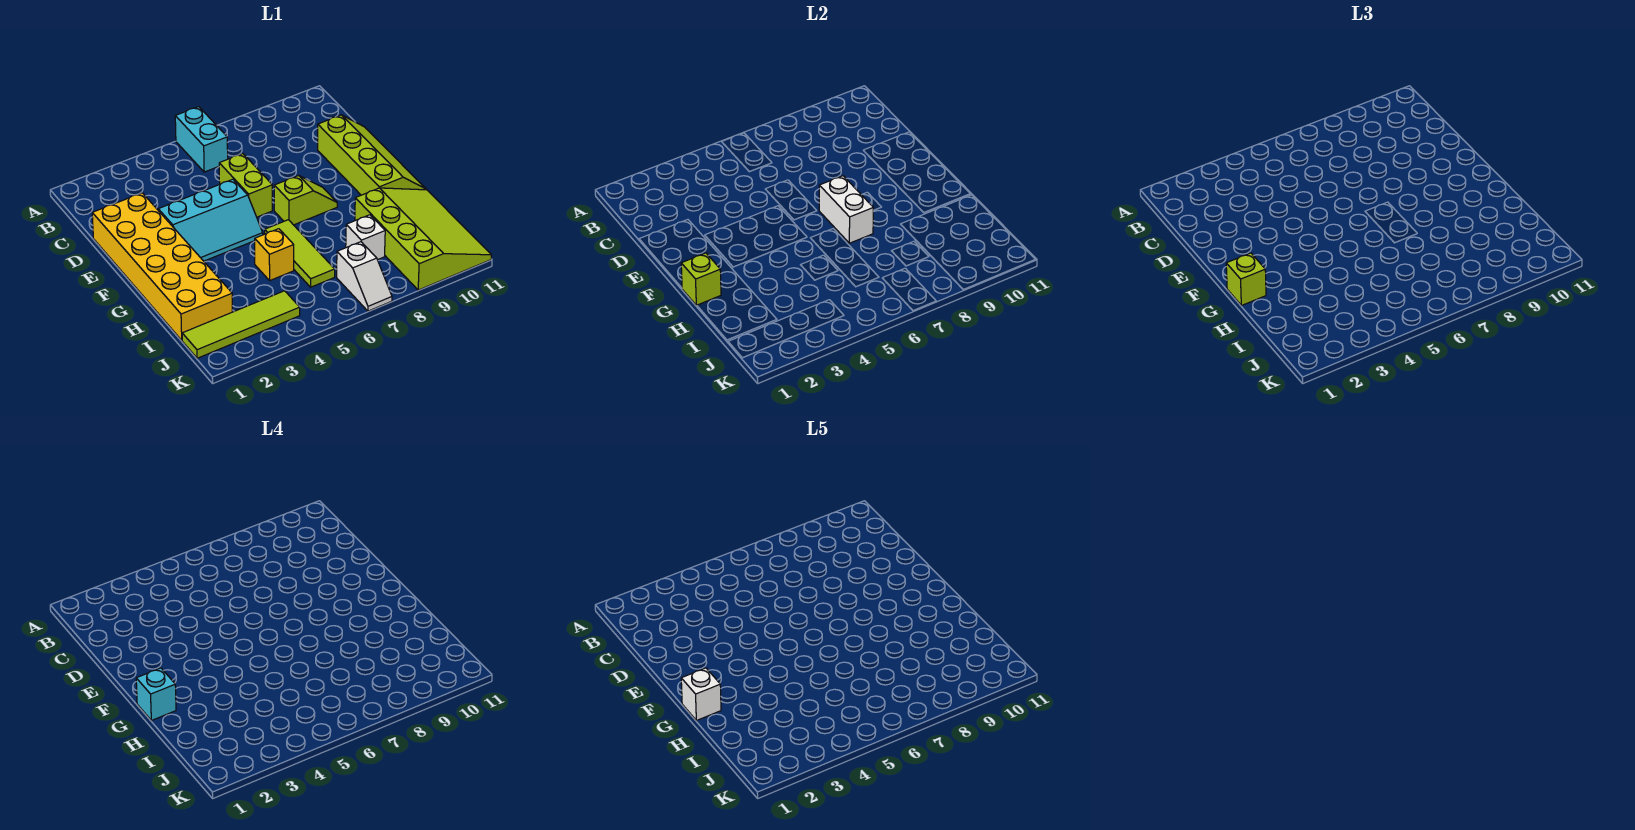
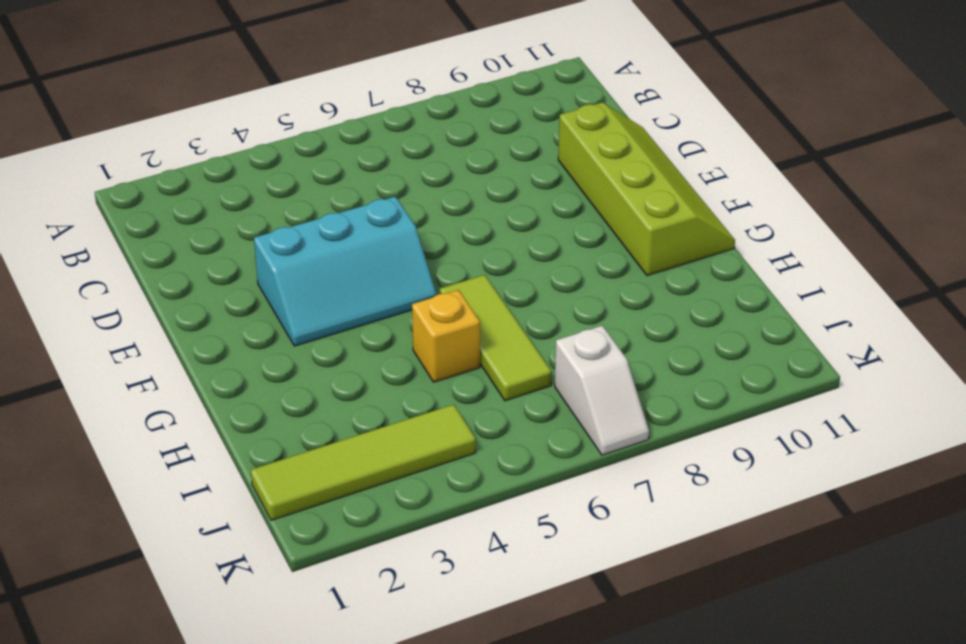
none -> cyan 1x2 brick [175,107,228,172]
none -> yellow 2x6 brick [92,193,232,340]
none -> lime 1x2 brick [219,154,272,217]

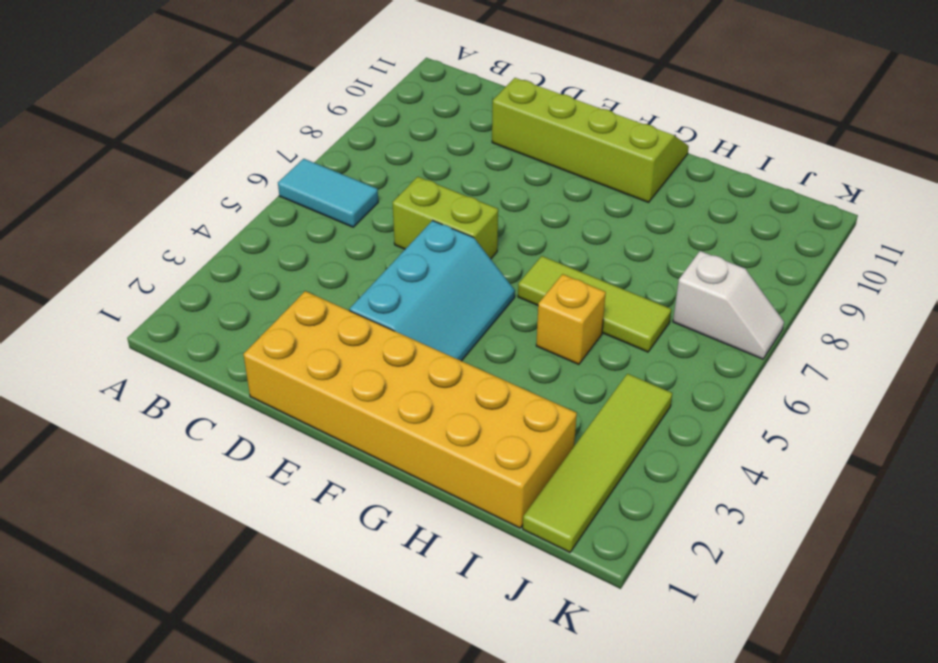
cyan 1x2 tile [278,159,378,227] -> cyan 1x2 brick [175,107,228,172]
none -> lime 1x2 slope [274,175,337,225]
none -> lime 3x4 slope [355,188,491,290]
none -> white 1x1 brick [346,215,385,260]

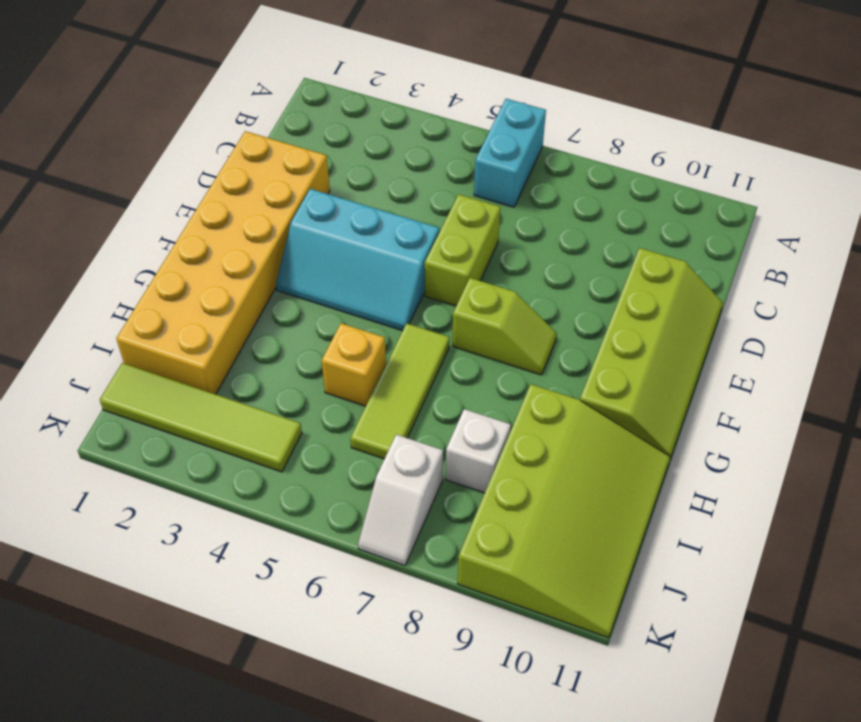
none -> white 1x2 brick [819,176,873,243]
none -> lime 1x1 brick [681,253,721,305]
none -> lime 1x1 brick [1226,253,1266,305]

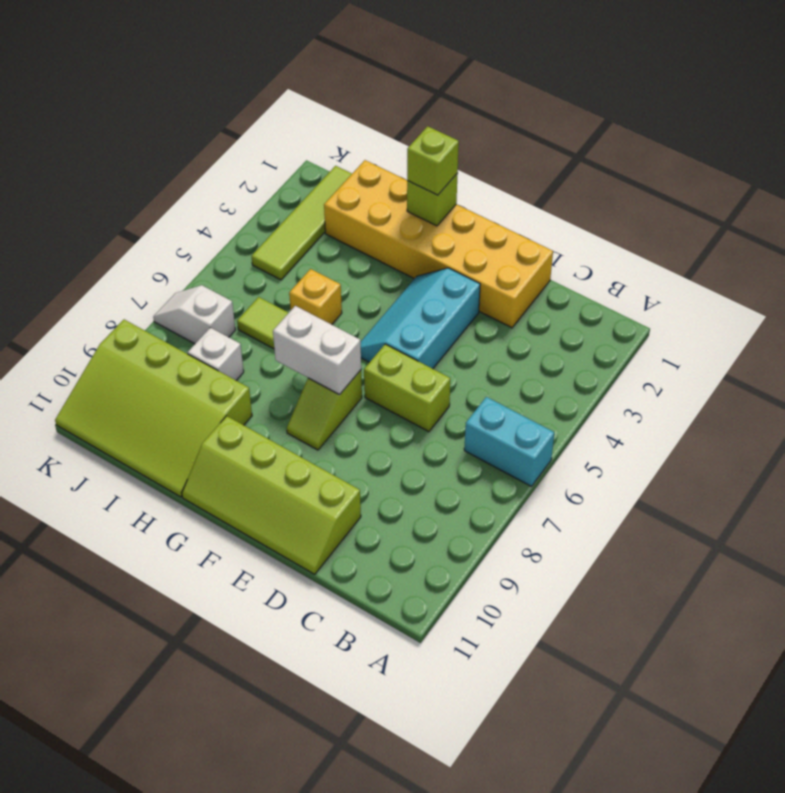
none -> cyan 1x1 brick [136,668,176,720]
none -> white 1x1 brick [681,668,721,720]

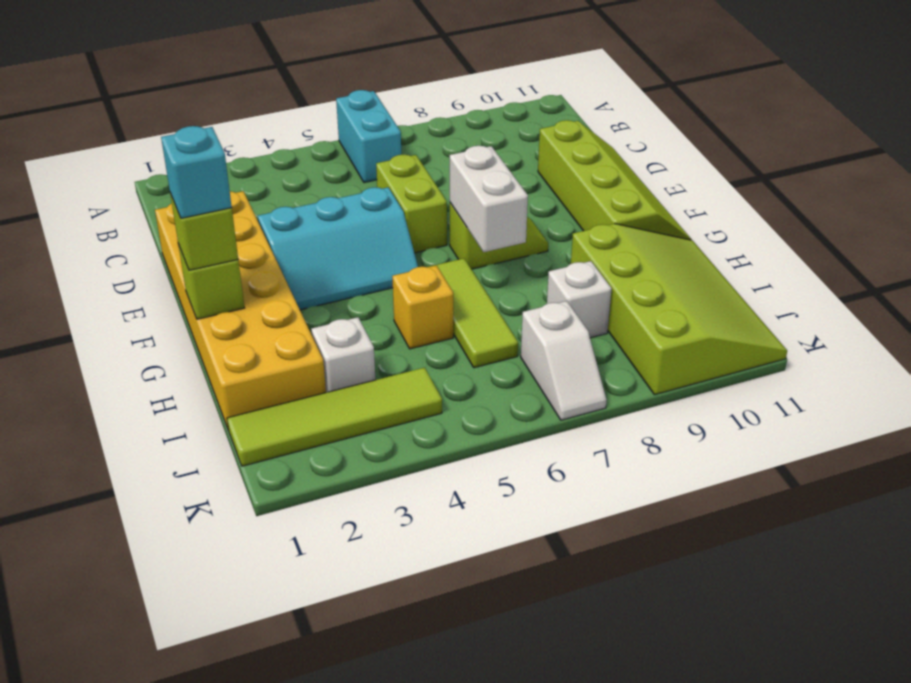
white 1x1 brick [311,317,375,392] -> white 1x1 brick moved to [681,668,721,720]

